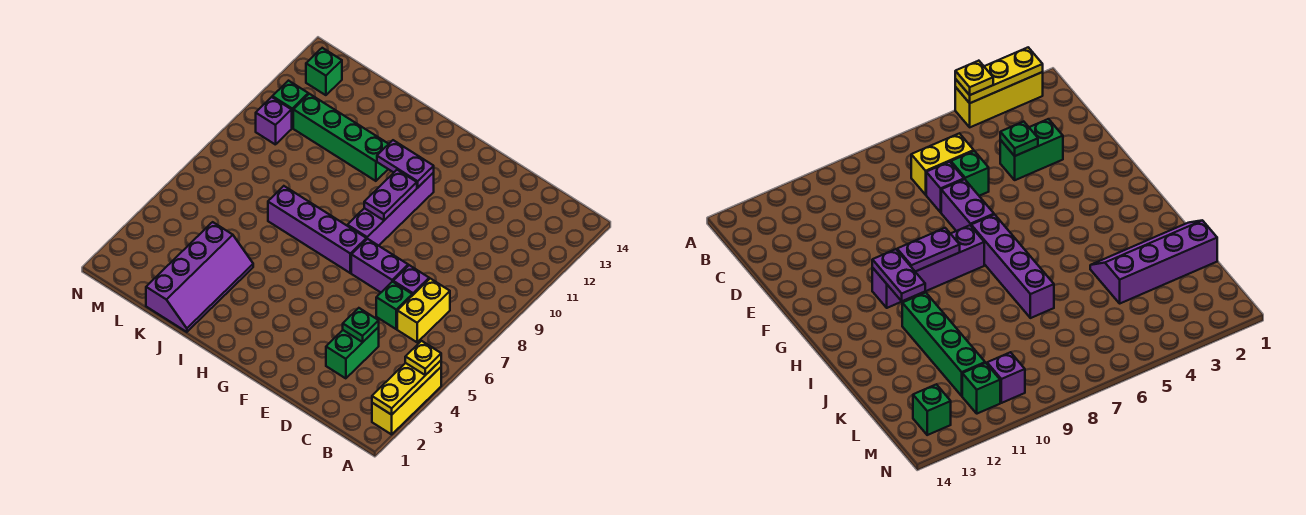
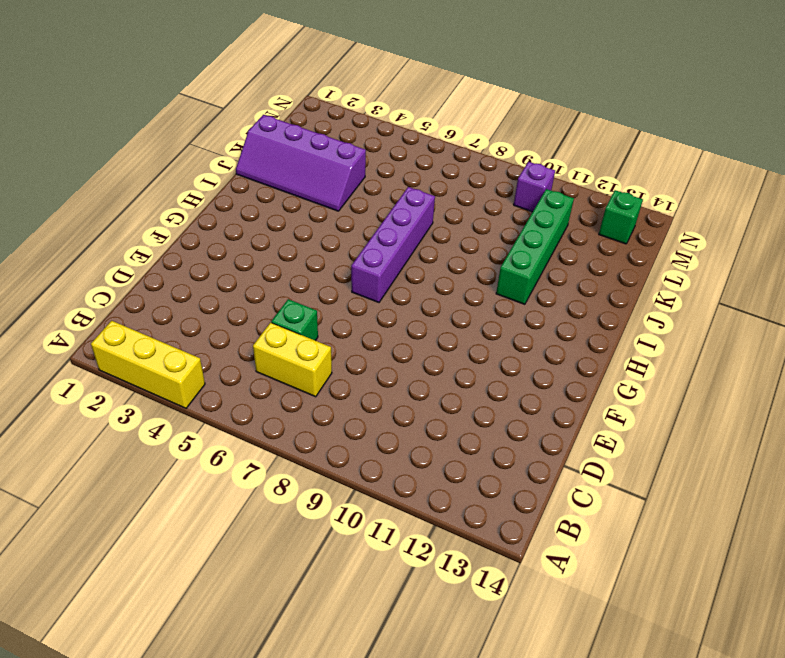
none -> green 1x2 brick [326,327,379,378]
none -> purple 1x1 brick [393,265,429,296]
none -> purple 1x2 brick [351,239,408,292]

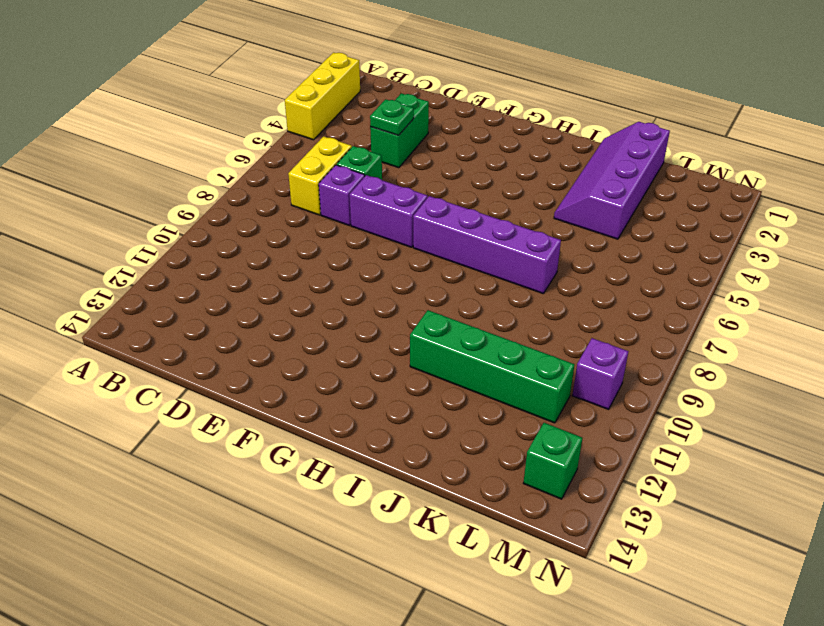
none -> purple 1x4 brick [347,173,434,246]
none -> green 1x1 brick [272,81,308,128]
none -> yellow 1x3 plate [372,361,441,415]

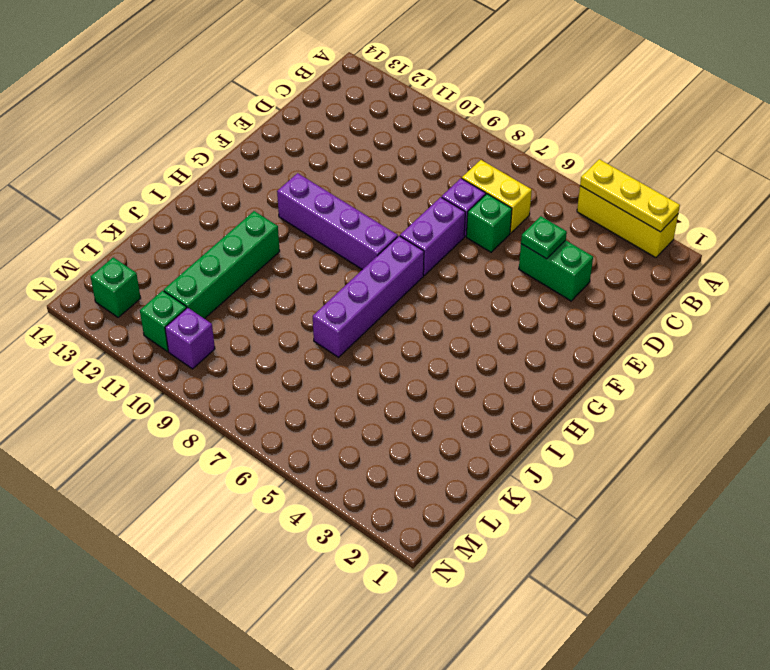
none -> purple 2x4 slope [146,222,253,332]
none -> purple 1x2 plate [364,170,417,220]
none -> purple 1x2 plate [377,140,434,187]

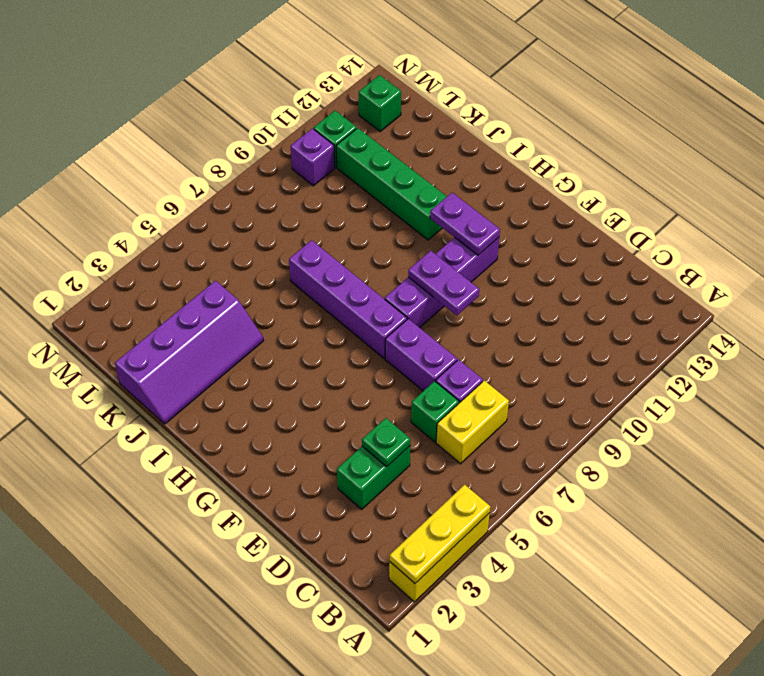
purple 1x2 plate [408,251,479,315] -> purple 1x2 plate turned to [364,170,417,220]
none -> yellow 1x1 plate [405,341,441,375]

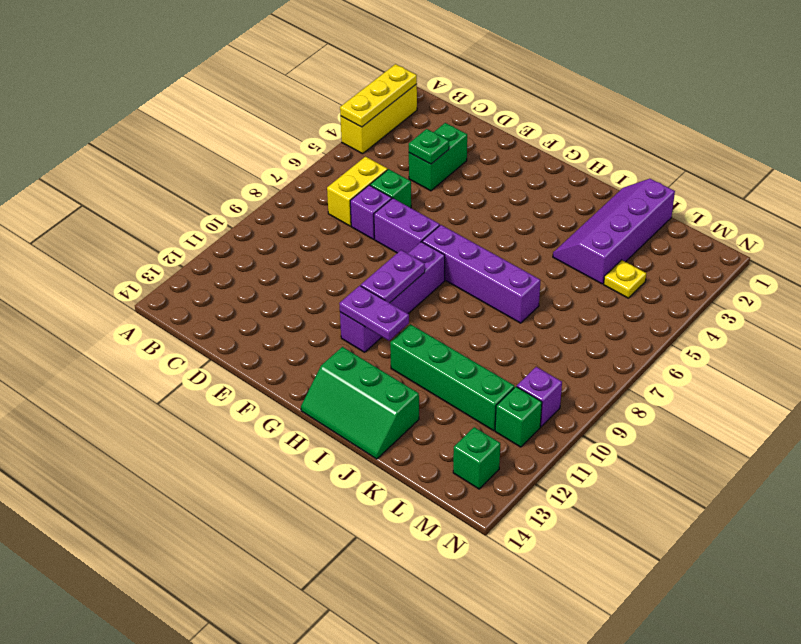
green 2x3 slope [301,347,419,459] -> none
yellow 1x1 plate [604,260,646,298] -> yellow 1x1 plate moved to [405,341,441,375]

